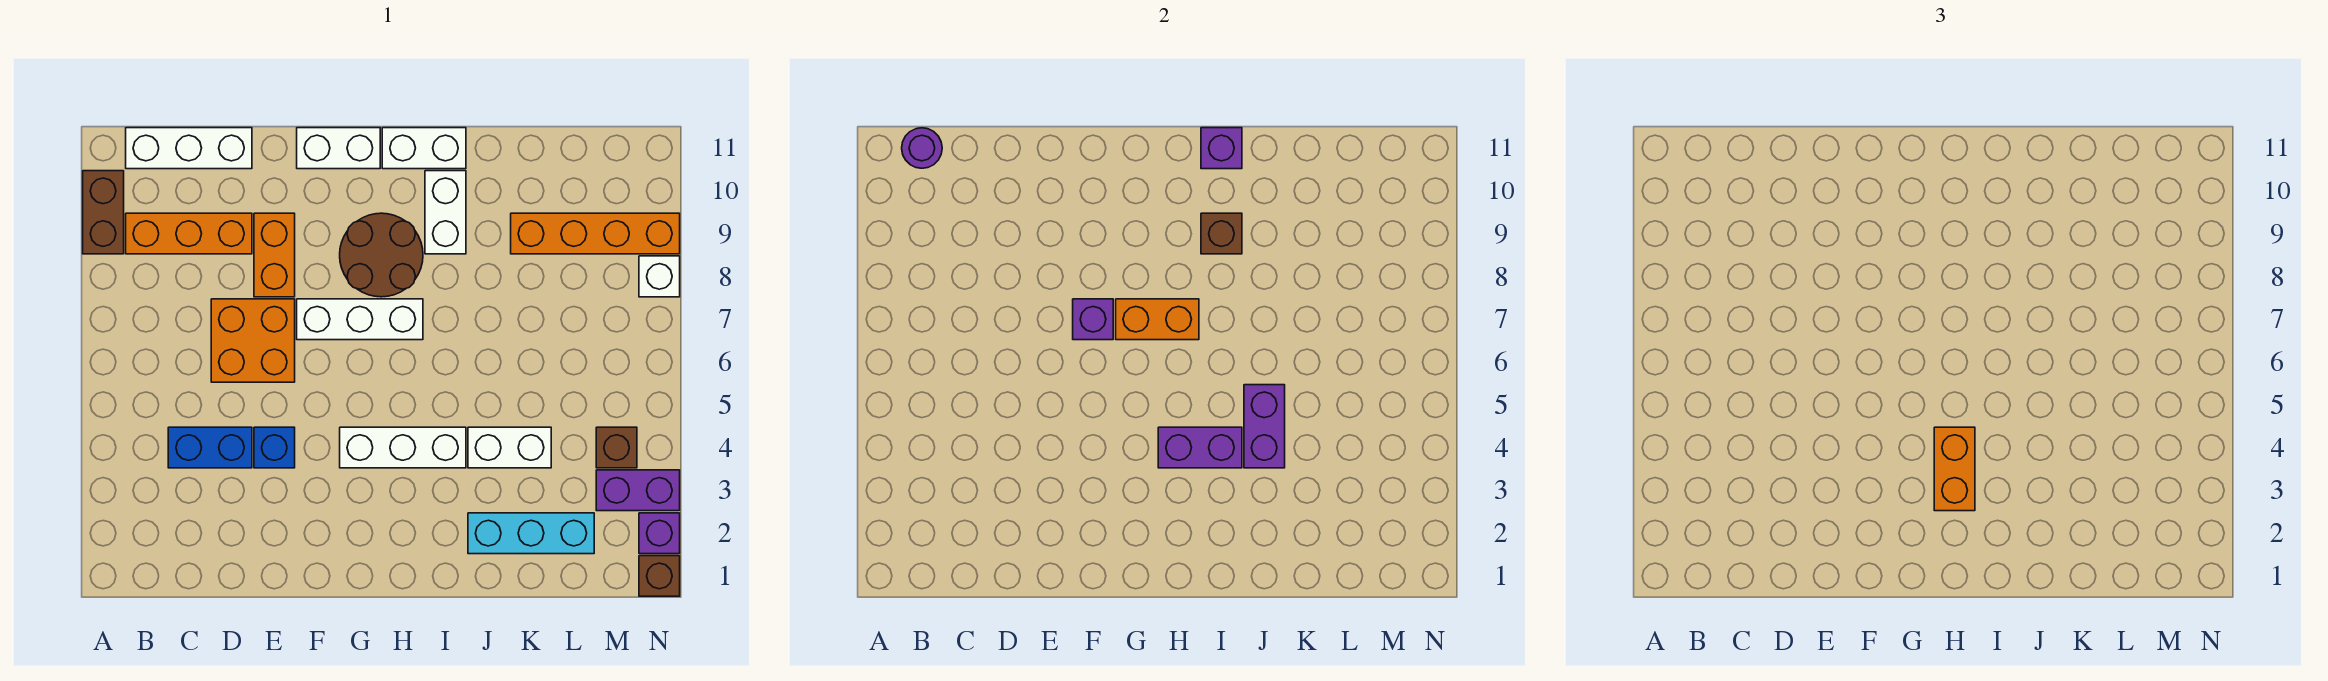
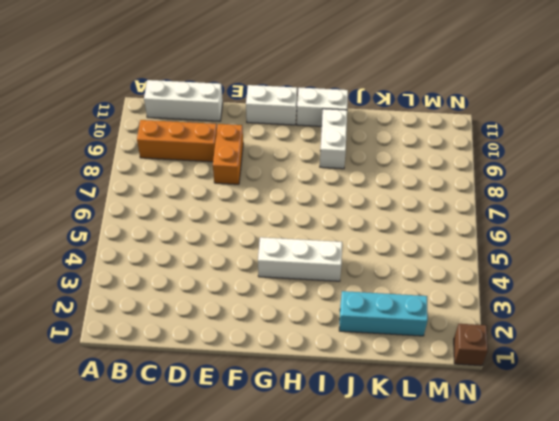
none -> brown 1x2 brick [83,171,124,254]
none -> blue 1x2 brick [168,427,252,468]
none -> orange 2x2 brick [211,299,295,382]

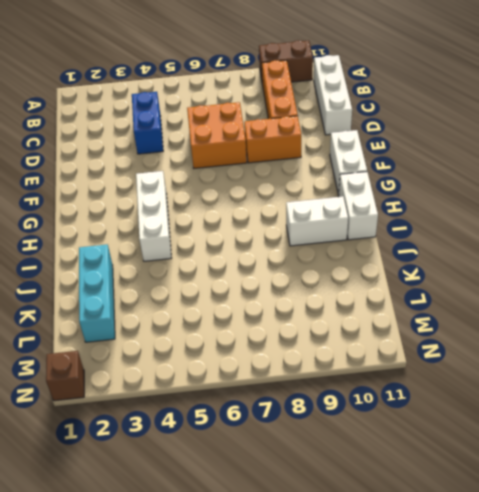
none -> blue 1x1 brick [254,427,295,468]
none -> white 1x3 brick [297,299,423,340]
none -> brown 2x2 round brick [340,213,423,297]

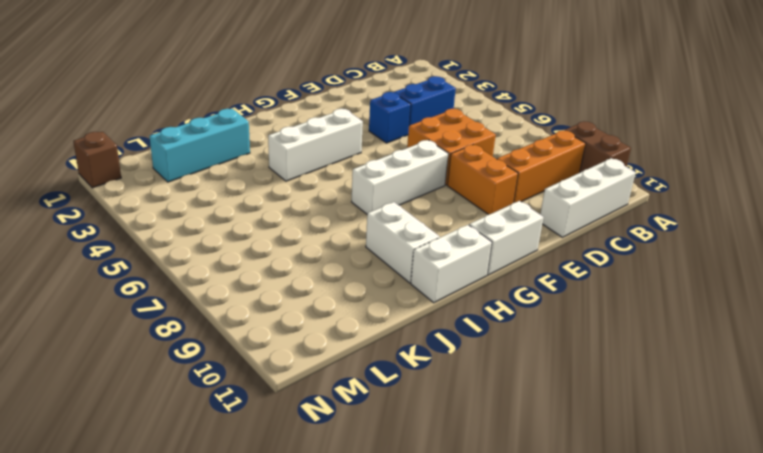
none -> brown 2x2 round brick [340,213,423,297]
none -> white 1x2 brick [468,427,551,468]
none -> orange 1x4 brick [511,213,680,254]

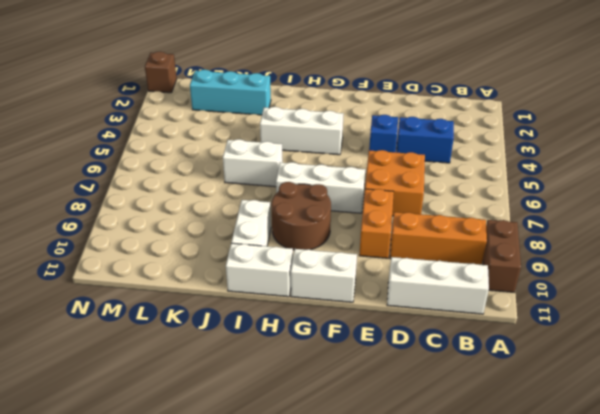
white 1x2 brick [223,139,283,187] -> white 1x2 brick moved to [468,427,551,468]
none -> orange 1x4 brick [511,213,680,254]
none -> purple 1x2 brick [596,470,680,511]
none -> brown 1x1 brick [596,427,637,468]

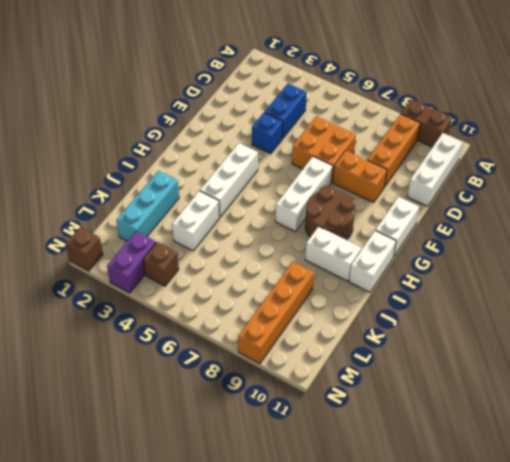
none -> purple 1x1 brick [639,513,680,554]
none -> white 1x1 brick [639,256,680,297]
none -> purple 1x1 round brick [902,128,942,168]

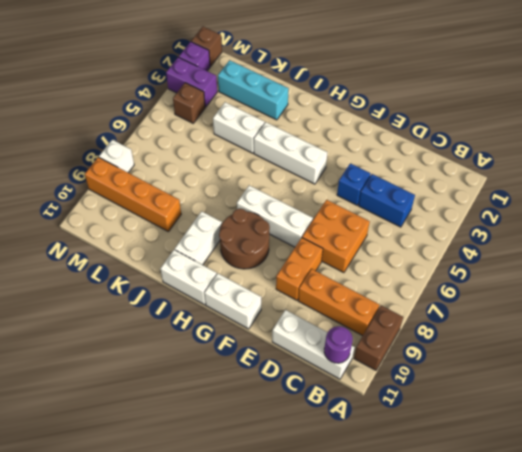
none -> purple 1x1 brick [1073,299,1113,340]
none -> orange 1x2 brick [1116,299,1199,340]
none -> purple 1x2 brick [1158,427,1242,468]

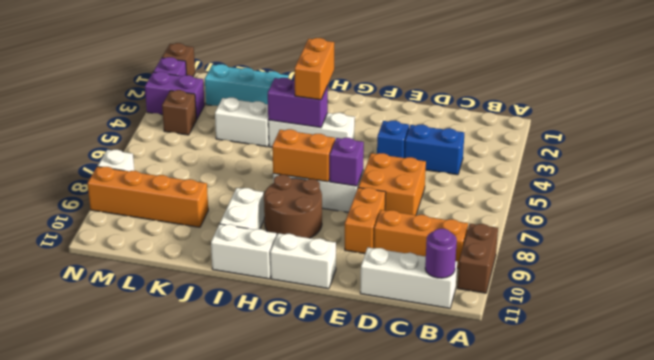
none -> brown 1x1 brick [1201,213,1242,254]
none -> purple 1x1 brick [1201,128,1242,169]
none -> purple 1x2 brick [1244,385,1285,468]

